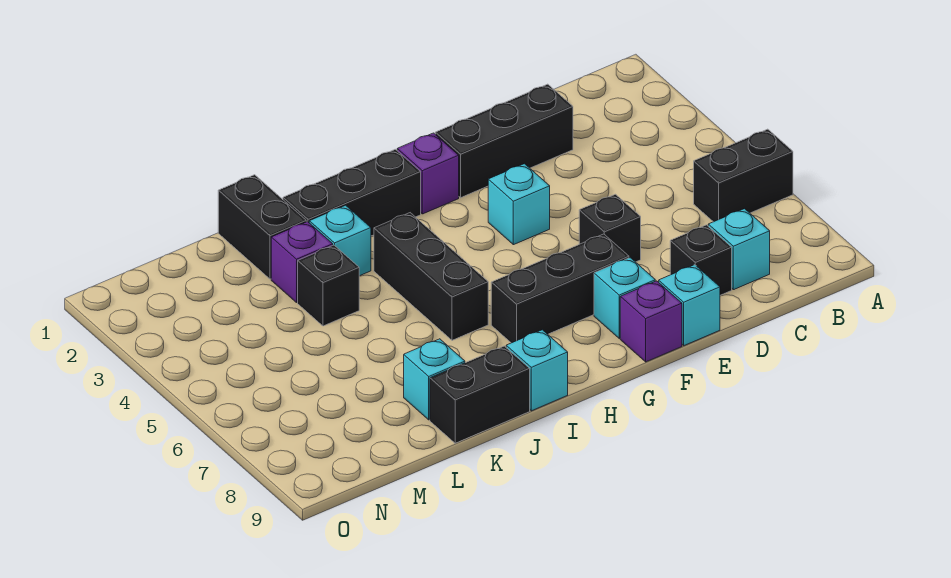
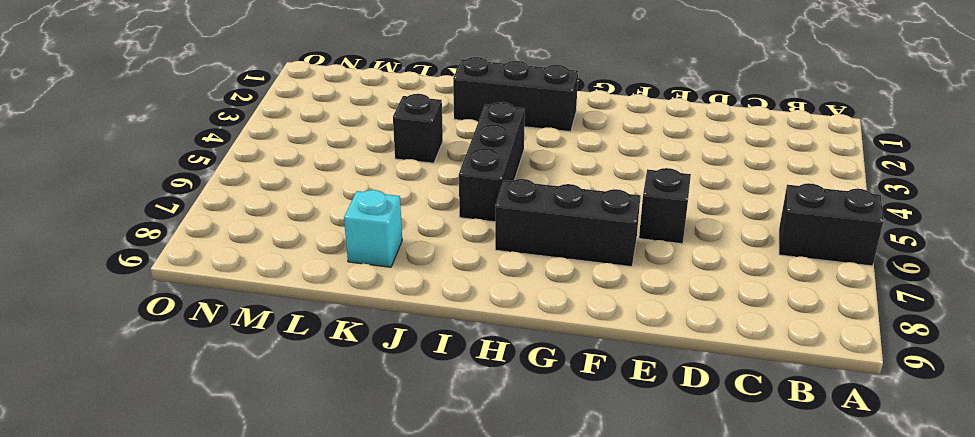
none -> cyan 1x1 brick [708,209,770,290]
none -> black 1x3 brick [435,84,573,198]
none -> black 1x1 brick [670,225,732,295]

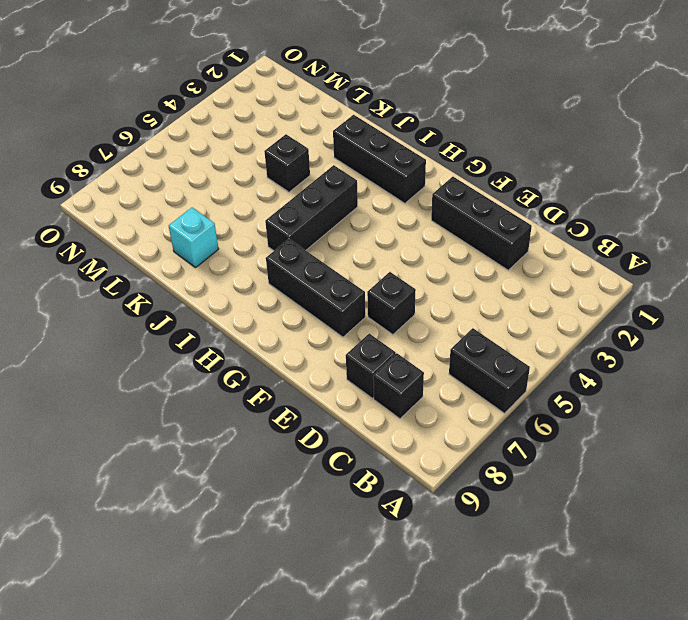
black 1x1 brick [373,353,424,419] -> cyan 1x1 brick [708,209,770,290]
none -> cyan 1x1 brick [659,265,720,345]
none -> cyan 1x1 brick [488,164,550,245]
none -> cyan 1x1 brick [594,258,655,338]

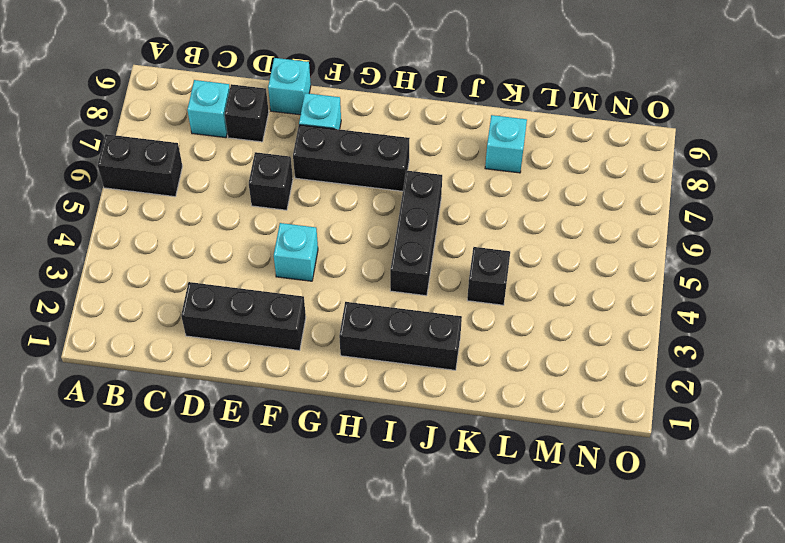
none -> purple 1x1 brick [620,281,682,362]
none -> purple 1x1 brick [397,133,459,214]
none -> cyan 1x1 brick [506,330,568,411]

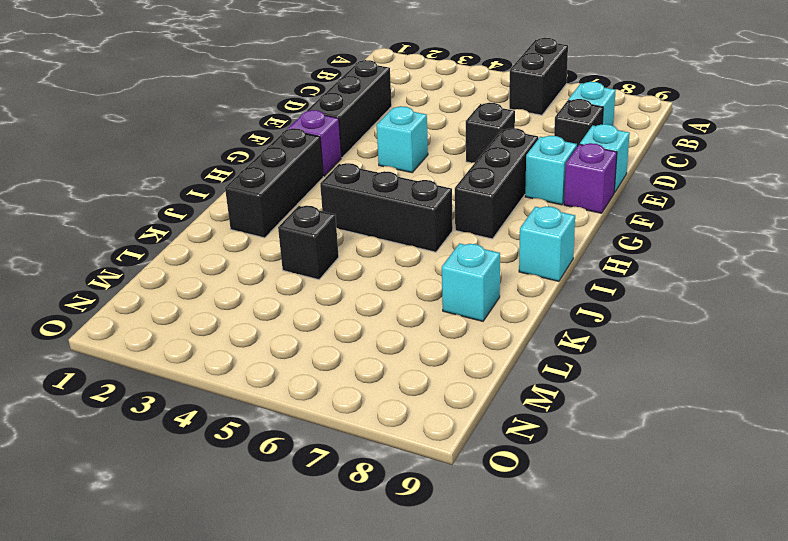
none -> cyan 1x1 brick [309,205,371,276]
none -> black 1x2 brick [430,346,530,443]
none -> black 1x2 brick [218,175,306,279]

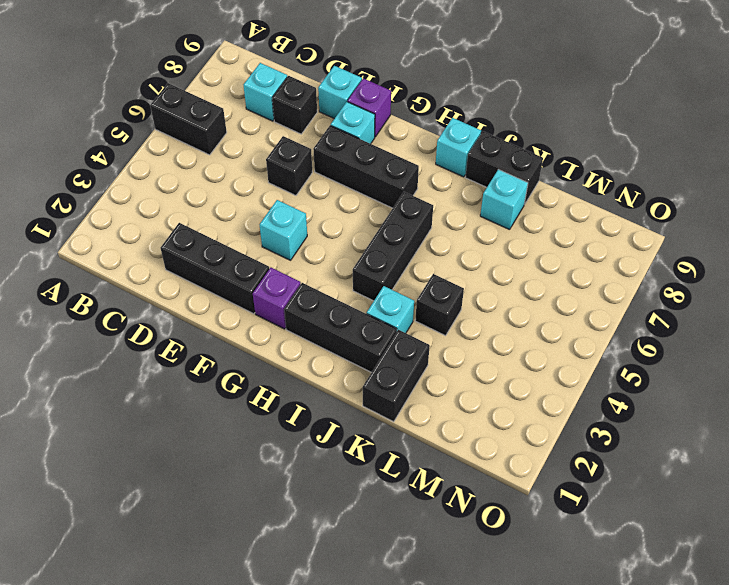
none -> purple 1x1 brick [271,222,333,302]

